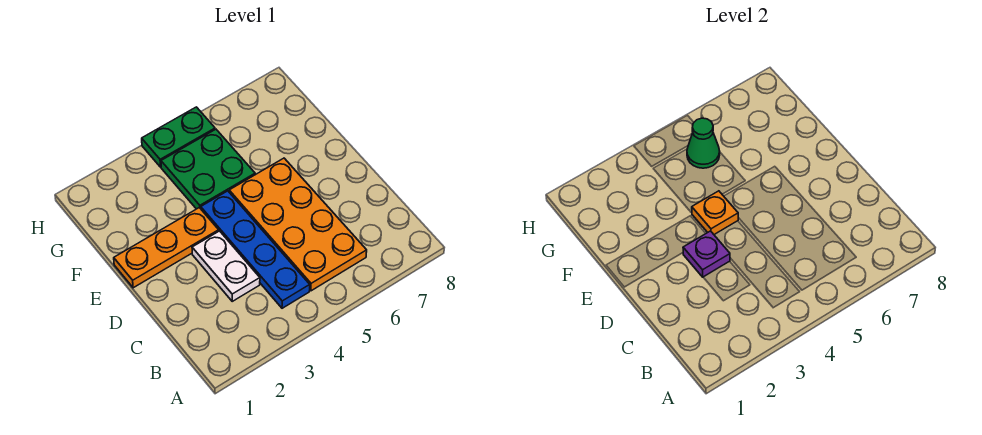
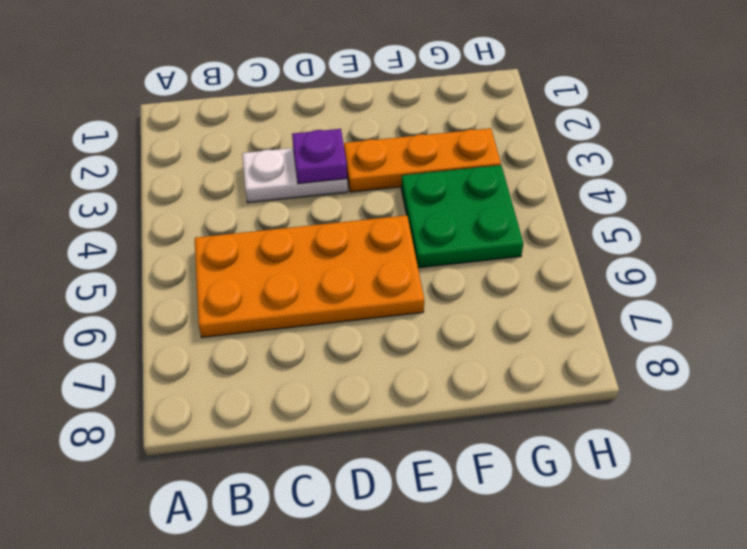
orange 1x3 plate [344,128,501,192] -> orange 1x3 plate turned to [114,208,219,288]
none -> blue 1x4 plate [201,191,310,308]
none -> green 1x2 plate [142,107,215,167]

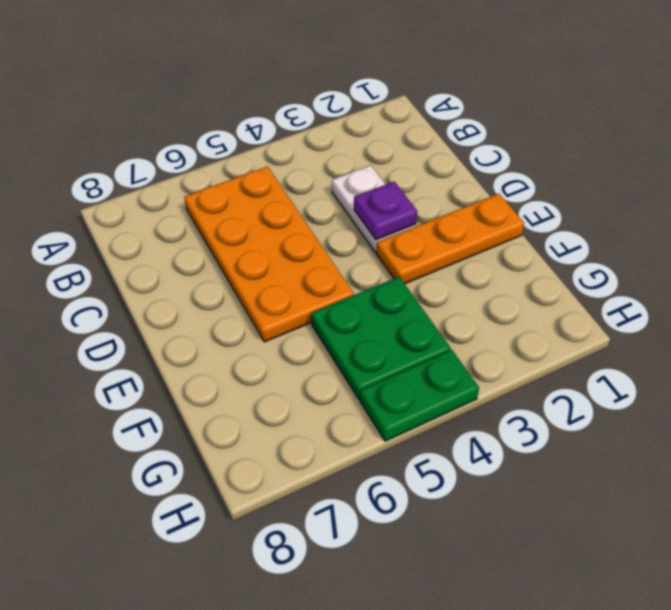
none -> blue 1x4 plate [201,191,310,308]
none -> orange 1x1 plate [692,191,738,234]

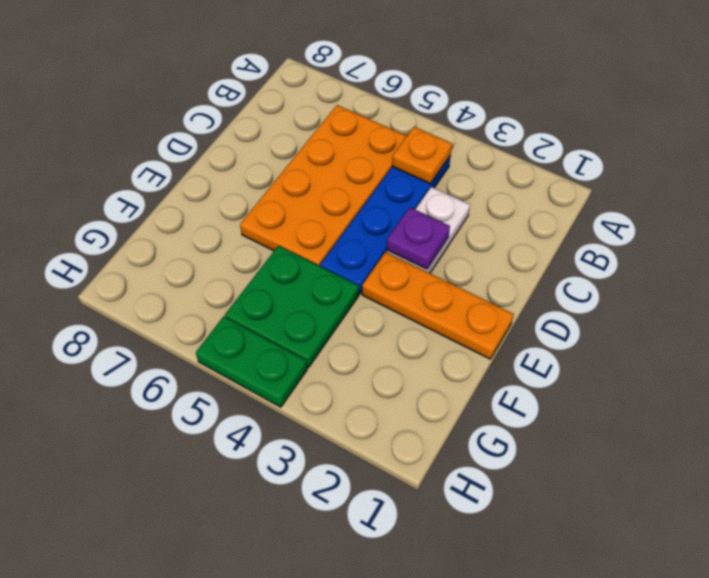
orange 1x1 plate [392,127,452,184] -> orange 1x1 plate moved to [692,191,738,234]
none -> green 1x1 cone [687,118,720,168]

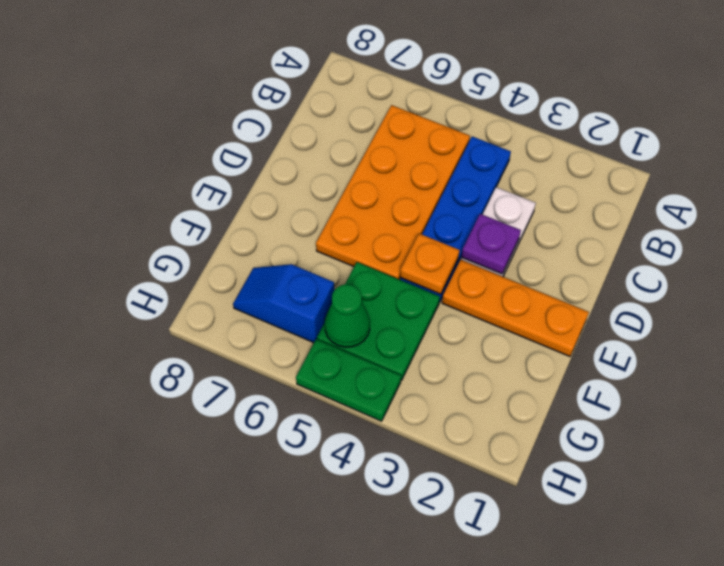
blue 1x2 slope [233,264,334,343] -> none

